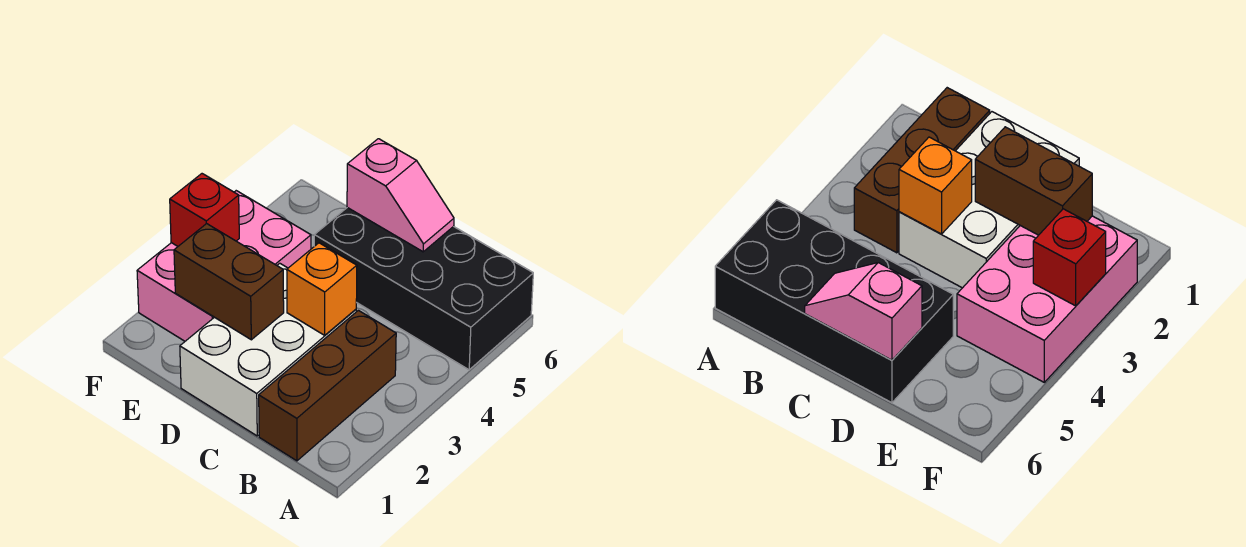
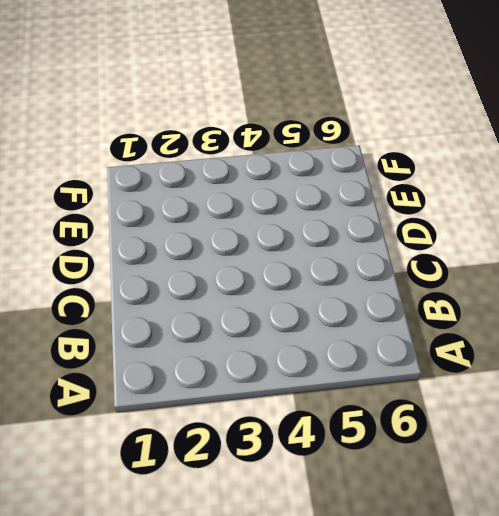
none -> black 2x4 brick [314,208,533,370]
none -> brown 1x3 brick [259,310,396,461]

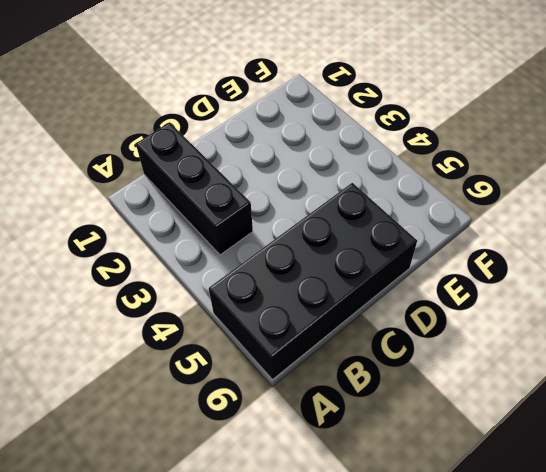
black 1x3 brick [136,122,253,255] -> brown 1x3 brick [259,310,396,461]
none -> white 2x3 brick [180,263,356,436]
none -> pink 2x3 brick [137,191,311,341]

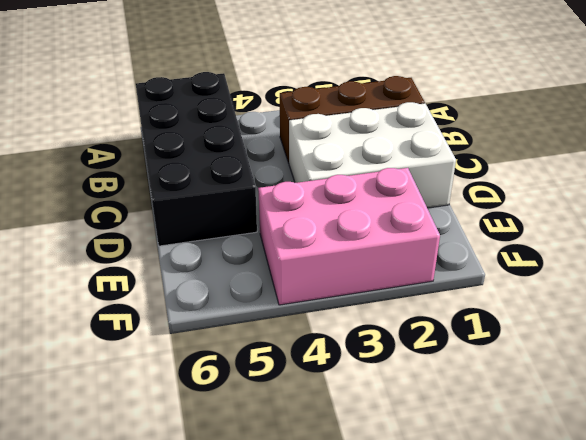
none -> orange 1x1 brick [287,243,357,335]
none -> pink 1x2 slope [347,139,454,252]

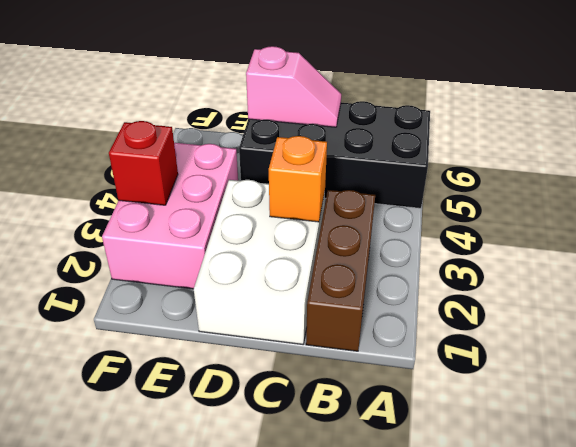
none -> brown 1x2 brick [174,224,284,340]

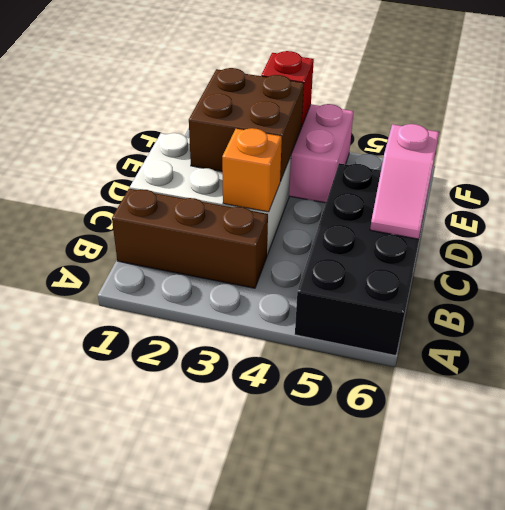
brown 2x2 brick [189,68,304,182] -> brown 1x2 brick [174,224,284,340]

